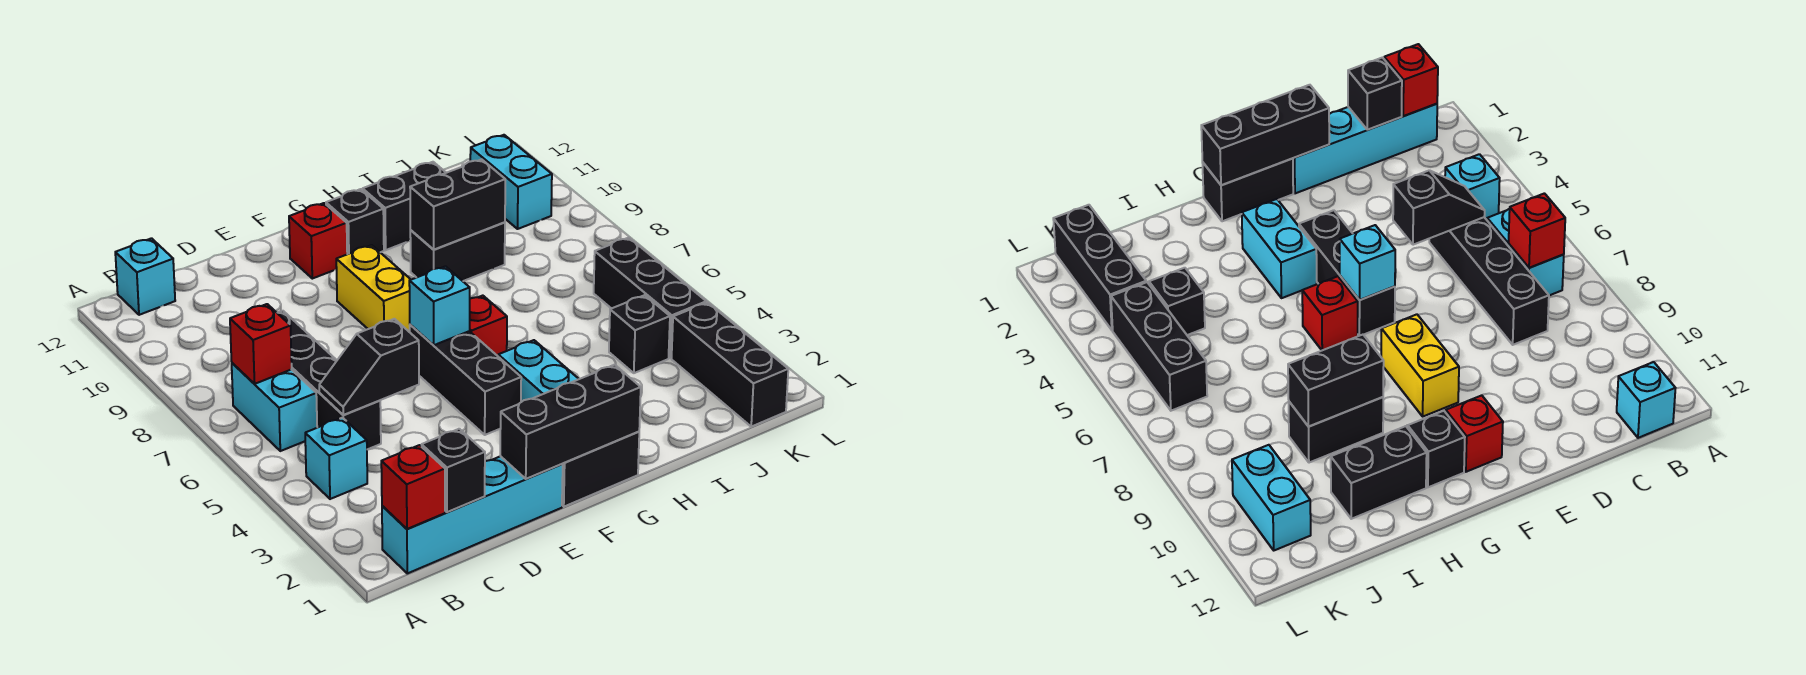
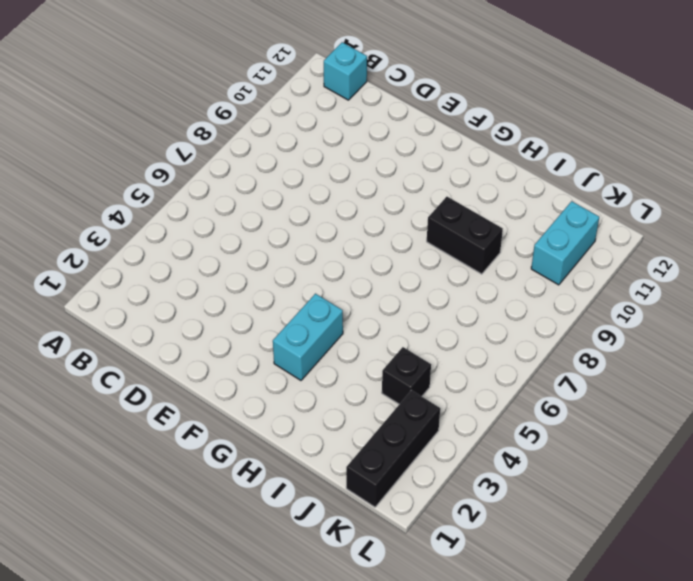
none -> cyan 1x4 brick [382,456,563,573]
none -> cyan 1x1 brick [305,418,367,499]
none -> cyan 1x2 brick [232,363,317,451]

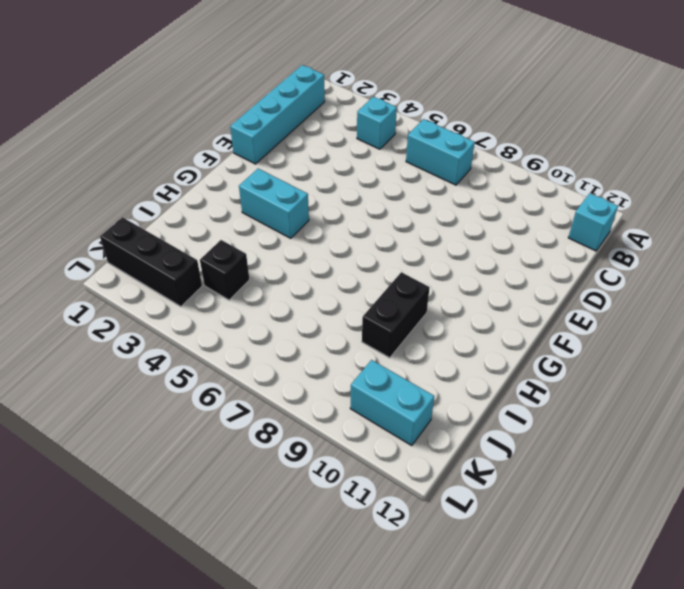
none -> black 1x4 brick [278,311,381,449]
none -> black 1x2 brick [562,432,639,507]
none -> black 1x3 brick [410,325,521,435]

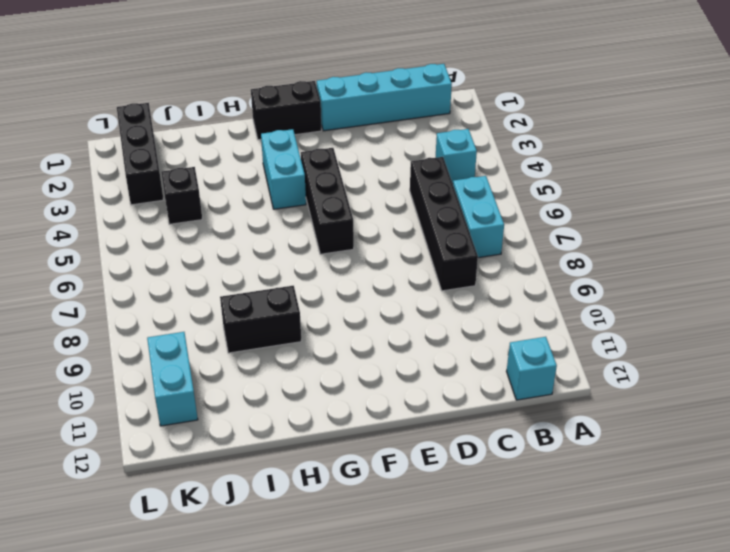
none -> yellow 1x2 brick [336,245,411,332]
none -> red 1x1 brick [289,203,347,279]
none -> red 1x1 brick [470,296,507,356]

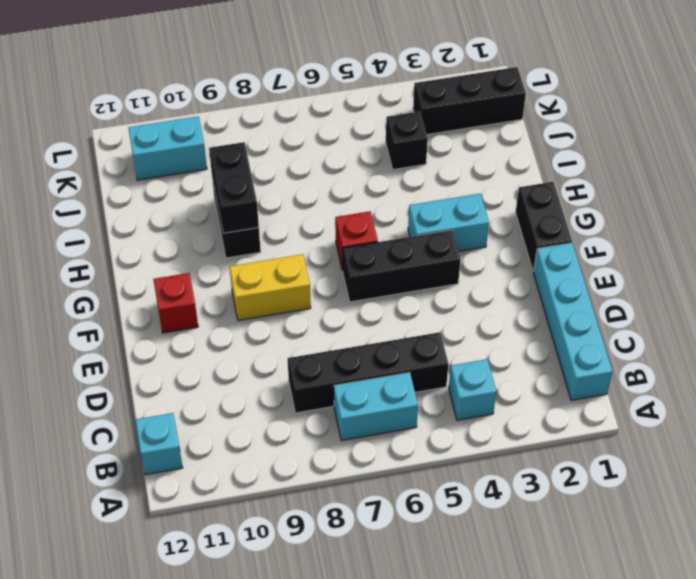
none -> black 1x1 brick [326,189,384,254]
none -> black 1x2 brick [363,162,446,250]
none -> black 1x3 brick [594,238,706,358]

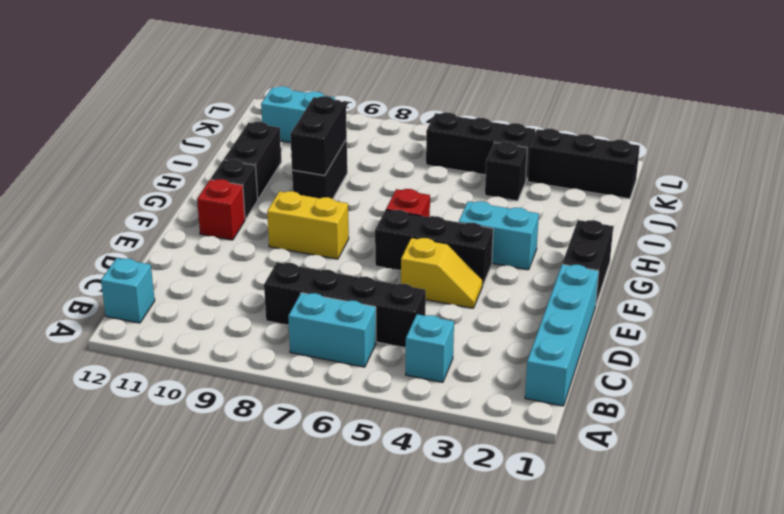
yellow 1x2 slope [401,238,483,308] -> none
none -> red 1x1 brick [381,445,445,529]
none -> red 1x1 brick [230,304,292,384]
none -> black 1x1 brick [422,429,485,512]

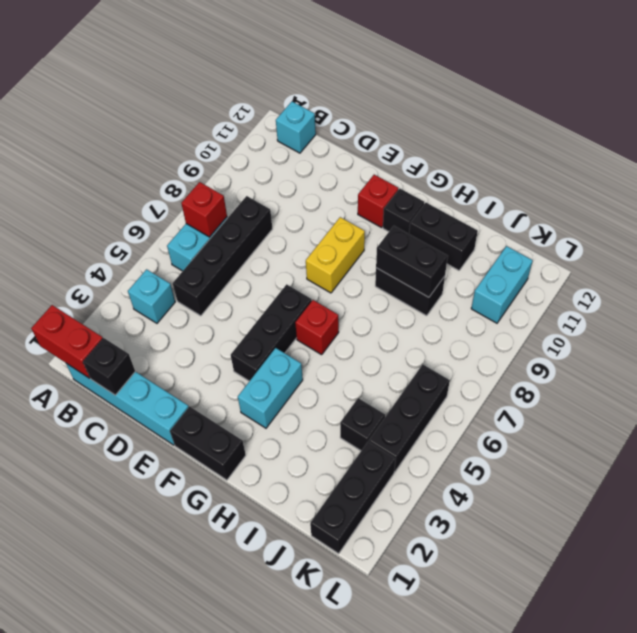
red 1x2 brick [31,305,103,378] -> red 1x1 brick [381,445,445,529]
none -> black 1x2 slope [319,319,419,415]
none -> black 1x3 brick [500,365,641,479]
none -> cyan 1x1 brick [409,266,470,345]

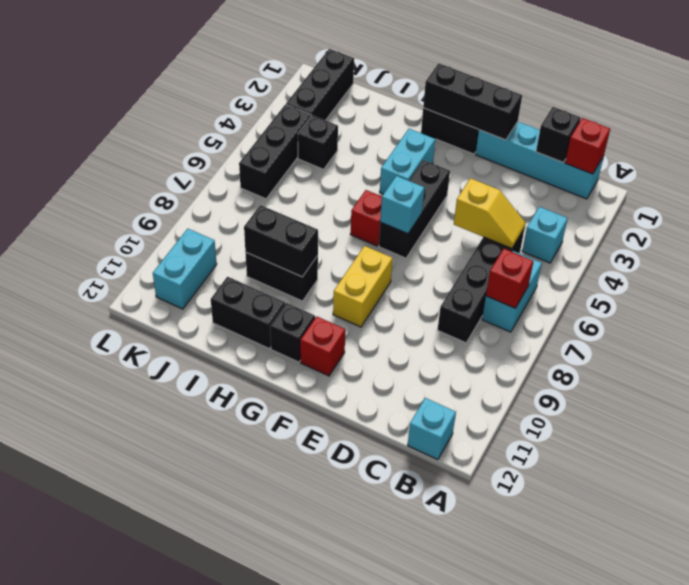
yellow 1x2 slope [454,178,526,248] -> black 1x2 slope [319,319,419,415]

